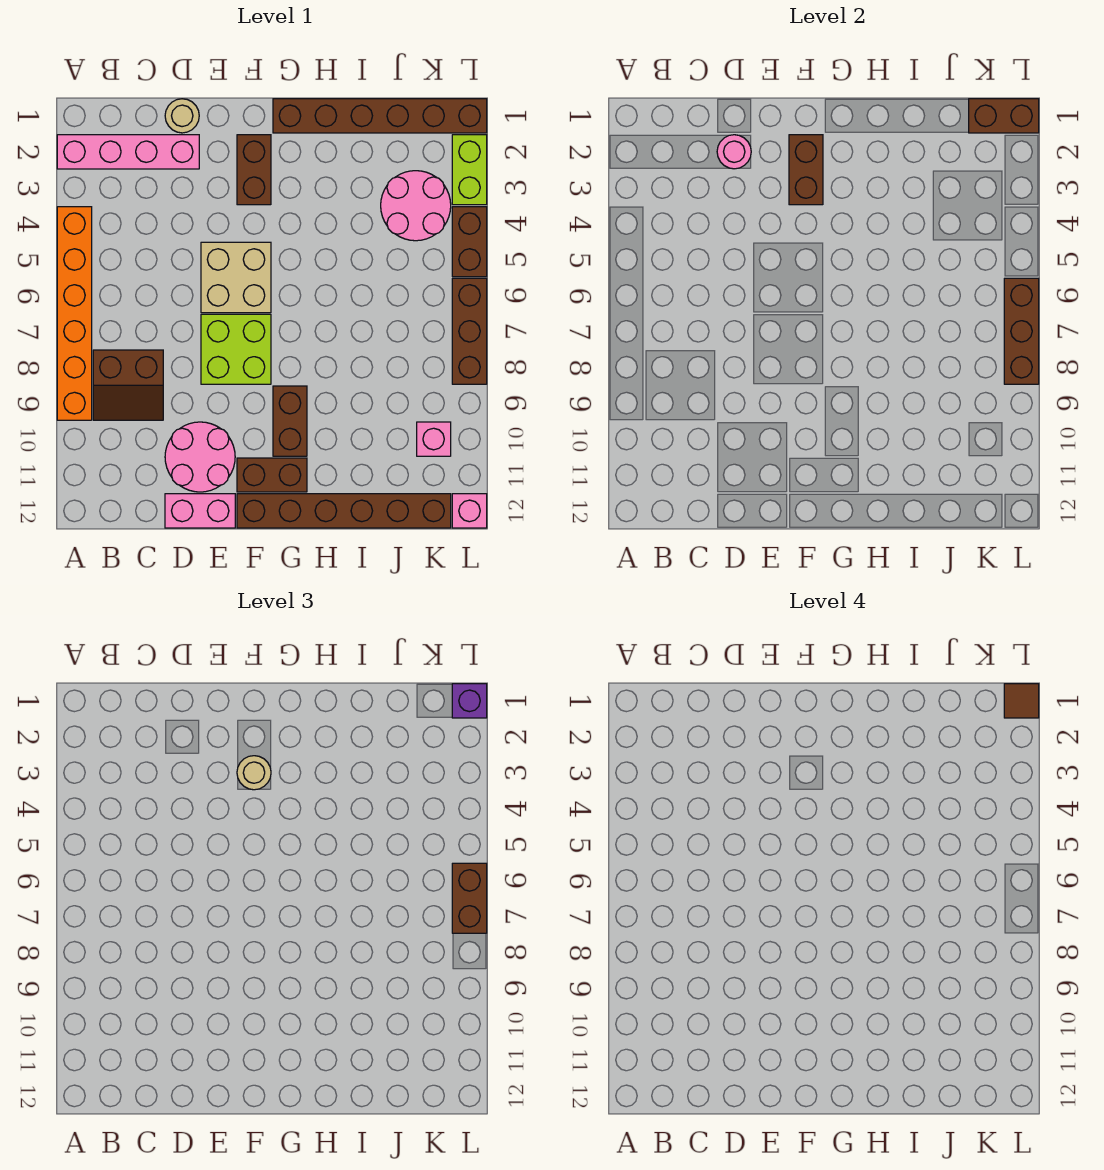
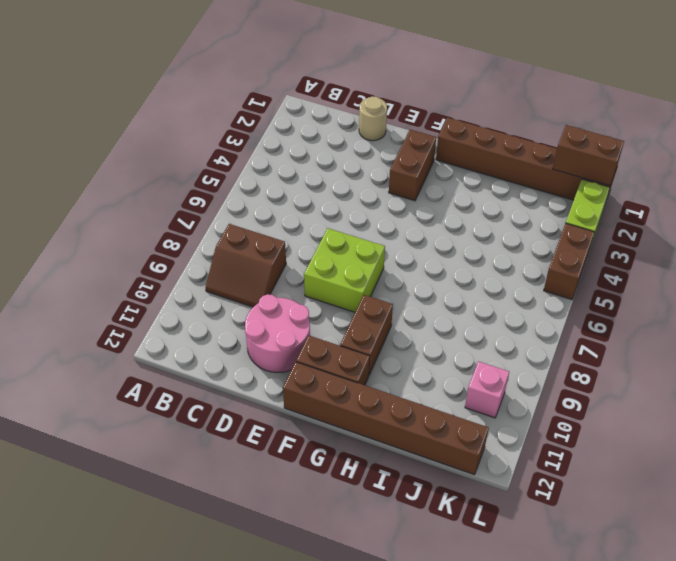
none -> pink 1x4 brick [57,135,199,169]
none -> orange 1x6 brick [57,207,92,420]
none -> pink 1x2 brick [165,494,235,528]

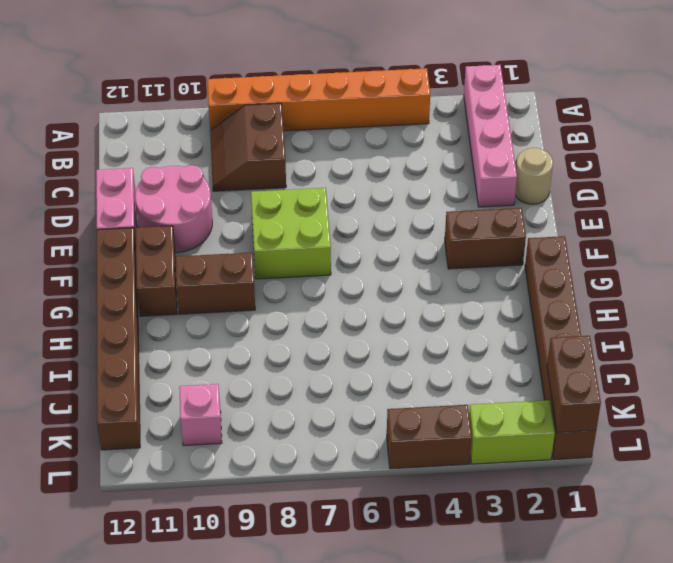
none -> tan 2x2 brick [201,242,271,313]
none -> pink 2x2 round brick [381,171,451,241]
none -> brown 1x3 brick [452,278,487,384]

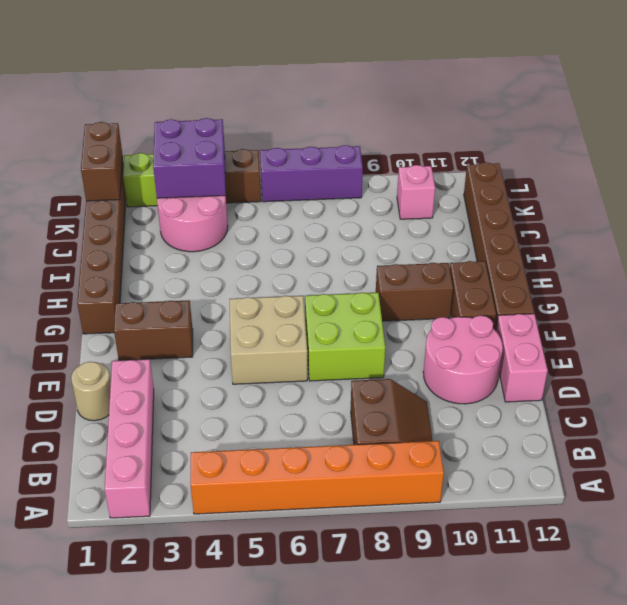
purple 2x2 brick [153,118,226,198] -> none
purple 1x3 brick [260,145,363,202] -> brown 1x3 brick [452,278,487,384]
none -> pink 1x1 brick [452,494,487,528]
none -> pink 1x1 round brick [717,135,751,169]
none -> brown 1x2 brick [789,135,823,205]

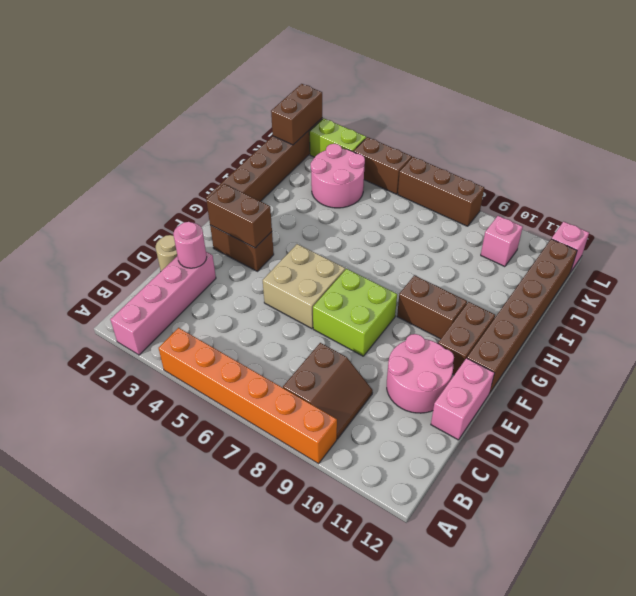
none -> brown 1x3 brick [1004,278,1039,384]
none -> tan 1x1 round brick [237,756,271,790]
none -> purple 1x1 brick [452,684,487,718]

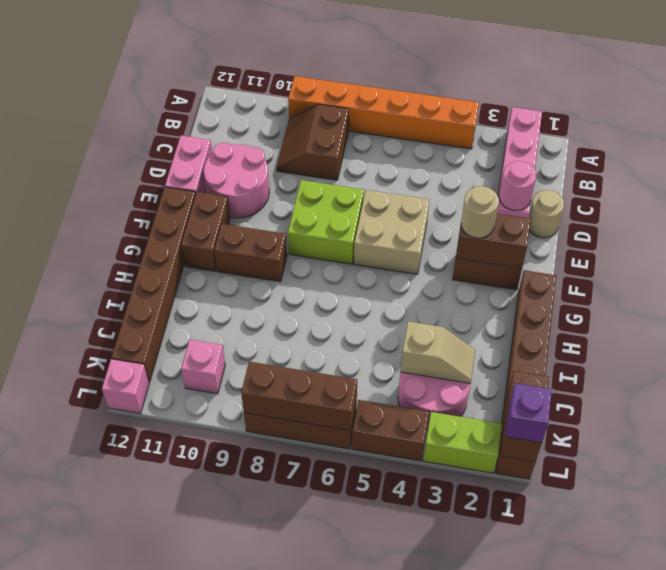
tan 1x2 slope [401,321,476,383] -> none
none -> brown 1x2 brick [452,863,487,933]
none -> brown 1x1 tile [1004,684,1039,718]

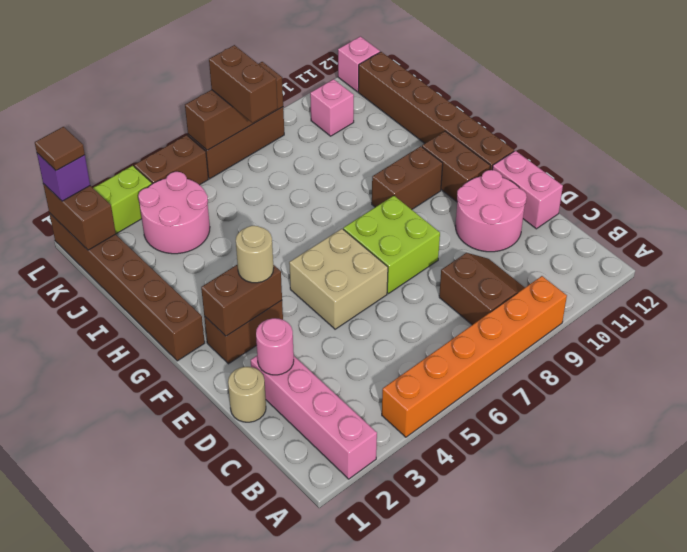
brown 1x2 brick [209,45,278,123] -> brown 1x2 brick turned to [452,863,487,933]

